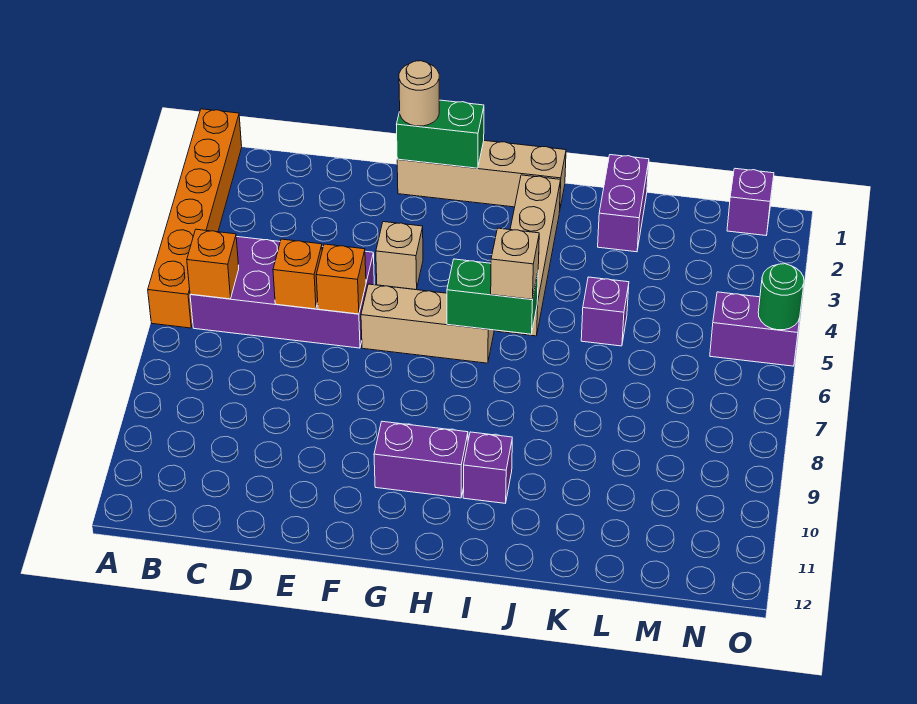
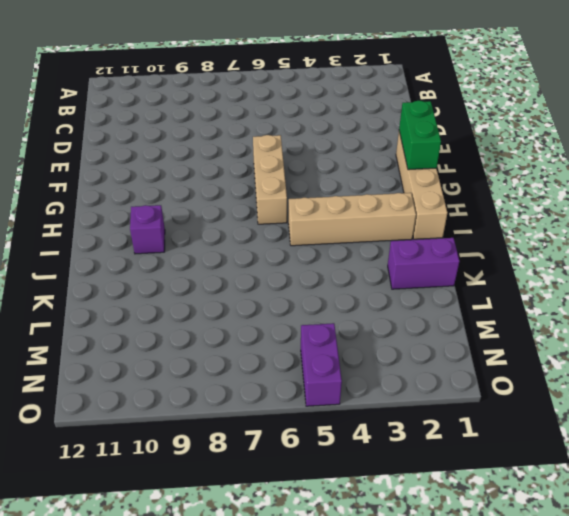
none -> orange 1x6 brick [148,109,242,328]
none -> purple 2x4 brick [190,237,374,348]
none -> tan 1x1 brick [376,222,423,290]

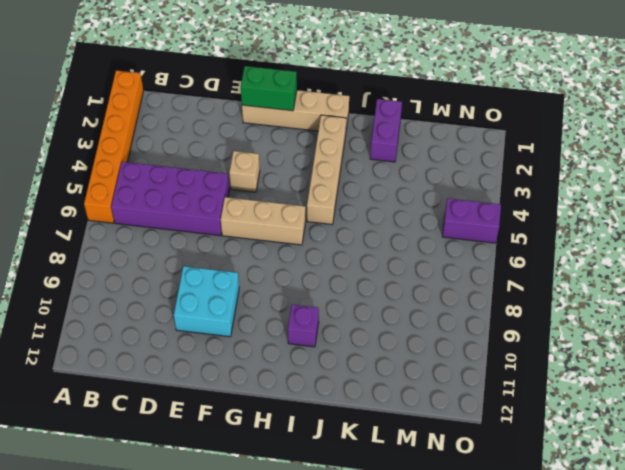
cyan 2x2 brick [174,266,239,337] -> none
none -> purple 1x2 brick [374,421,468,498]
none -> purple 1x1 brick [581,277,629,346]
none -> purple 1x1 brick [727,169,774,235]

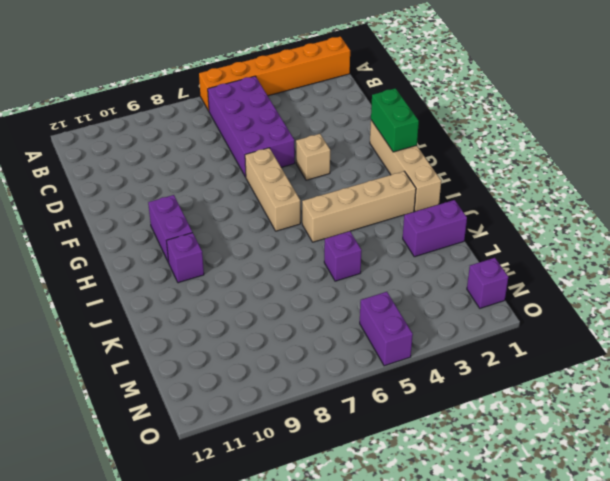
none -> orange 1x1 brick [187,229,239,299]
none -> orange 1x1 brick [273,239,322,309]
none -> orange 1x1 brick [316,244,366,314]

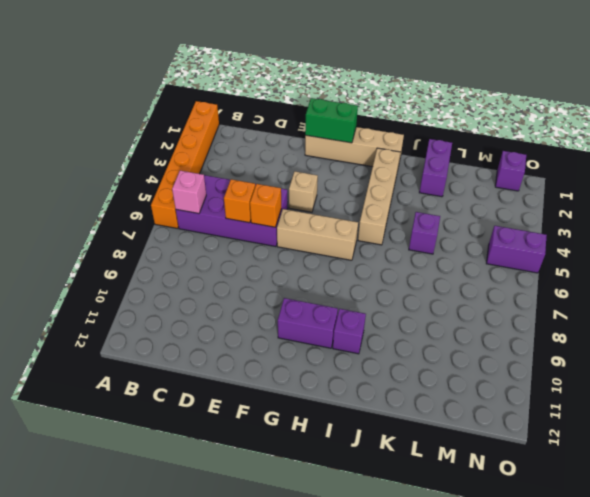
pink 1x1 brick [172,171,206,214] -> orange 1x1 brick [187,229,239,299]
none -> green 1x2 brick [447,259,538,334]
none -> green 1x1 round brick [758,264,804,330]
none -> tan 1x1 round brick [399,61,439,126]

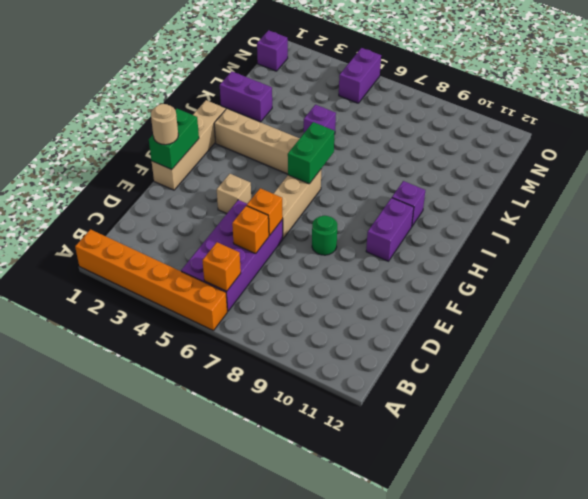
green 1x1 round brick [312,216,337,255] -> green 1x1 round brick moved to [758,264,804,330]
none -> tan 1x1 brick [491,228,539,299]

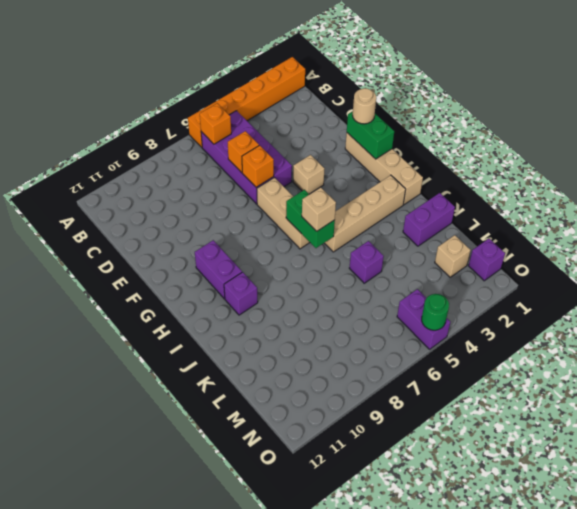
tan 1x1 brick [435,235,471,277] -> none

